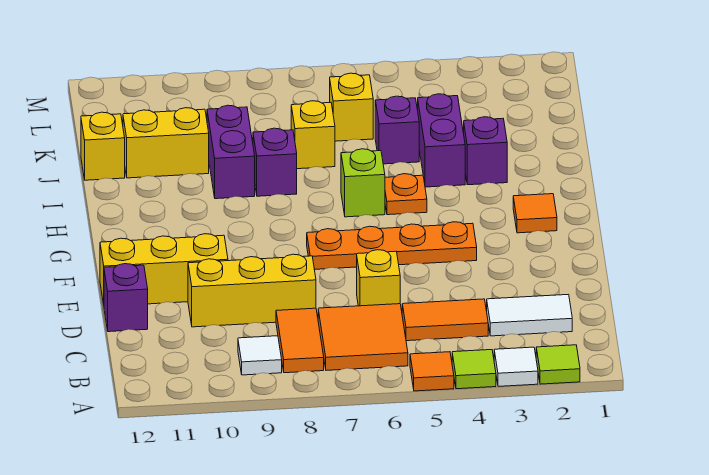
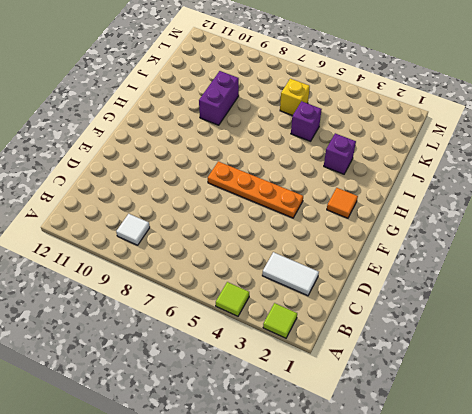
none -> white 1x1 tile [494,347,538,386]
none -> orange 1x1 tile [410,352,454,391]
none -> orange 2x2 tile [318,304,408,370]

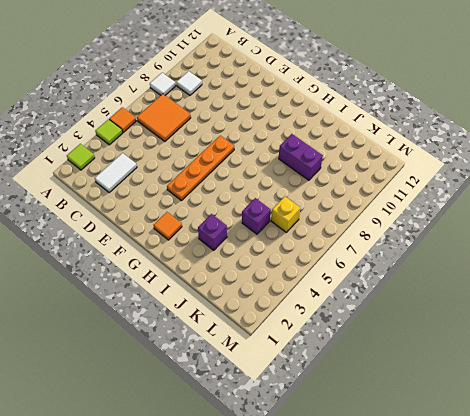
white 1x1 tile [150,73,176,95] -> white 1x1 tile moved to [494,347,538,386]
none -> orange 1x2 tile [276,308,324,373]
none -> orange 1x2 tile [402,299,488,341]
none -> yellow 1x1 brick [357,250,400,306]

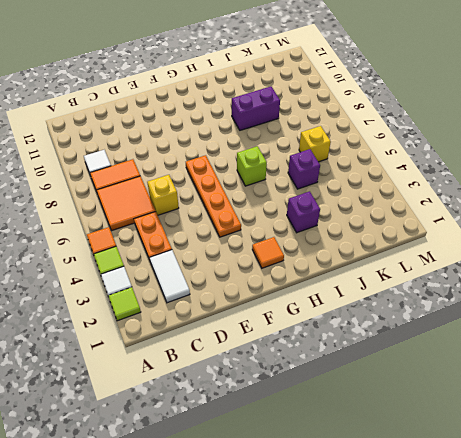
orange 1x2 plate [134,212,172,260] -> orange 1x2 tile [402,299,488,341]
none -> yellow 1x3 brick [188,254,316,327]
none -> purple 1x1 brick [104,264,148,332]
none -> yellow 1x3 brick [100,234,228,304]

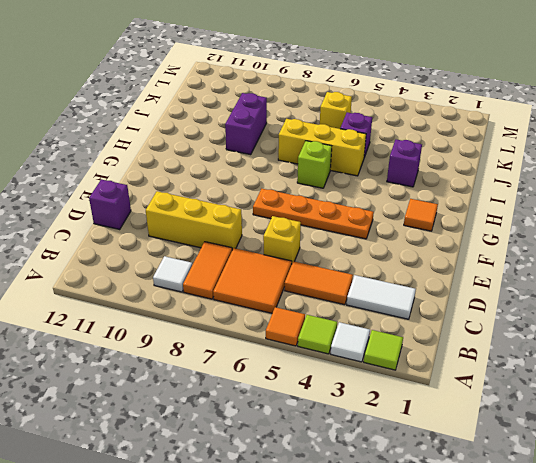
yellow 1x3 brick [278,119,366,176] -> yellow 1x3 brick moved to [100,234,228,304]
none -> orange 1x1 plate [385,174,427,215]
none -> purple 1x2 brick [418,94,465,187]
none -> purple 1x1 brick [253,128,297,196]

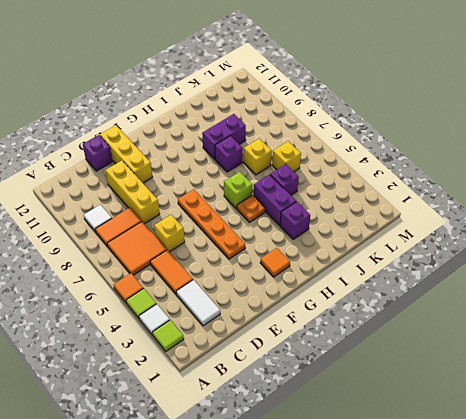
purple 1x2 brick [253,175,296,225] -> purple 1x2 brick turned to [418,94,465,187]
none -> yellow 1x2 brick [123,108,209,178]
none -> yellow 1x1 brick [81,112,125,180]

